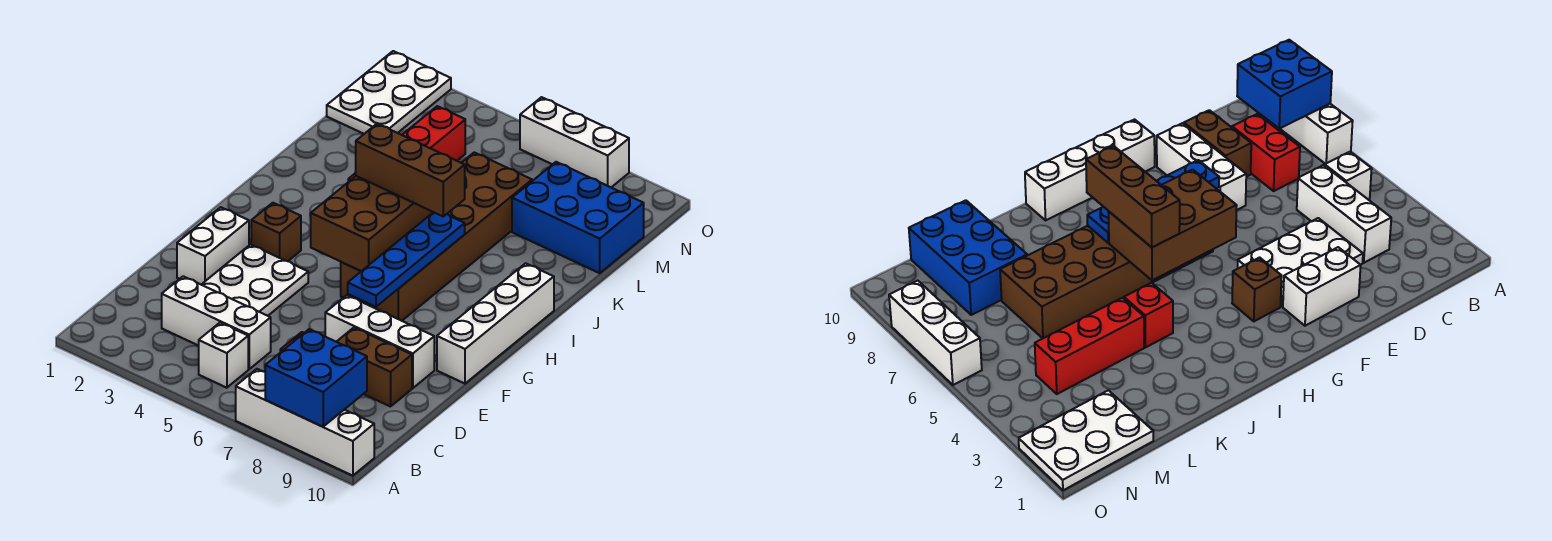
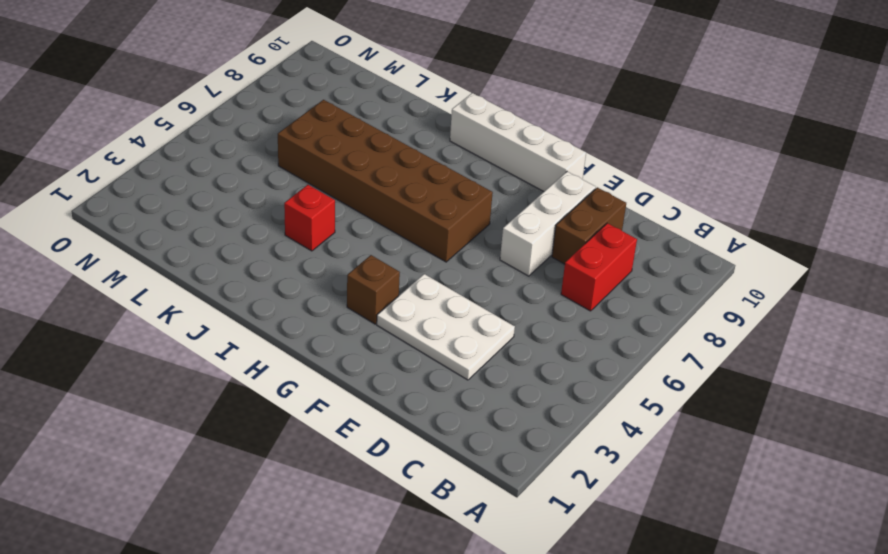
none -> white 1x4 brick [236,369,374,476]
none -> white 1x1 brick [199,323,248,388]
none -> white 1x3 brick [162,276,271,369]

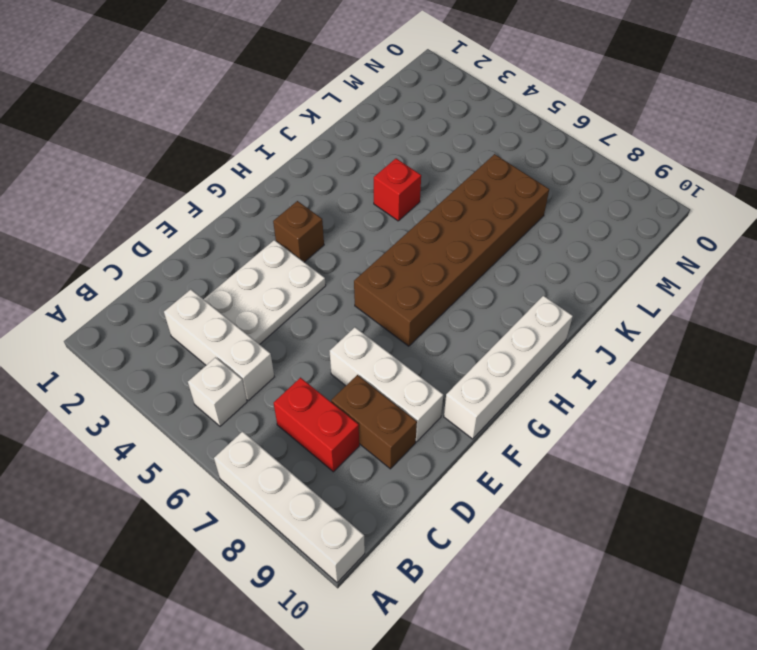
none -> white 1x2 brick [177,207,249,284]
none -> red 1x3 brick [403,106,465,161]
none -> blue 2x3 brick [512,162,644,273]

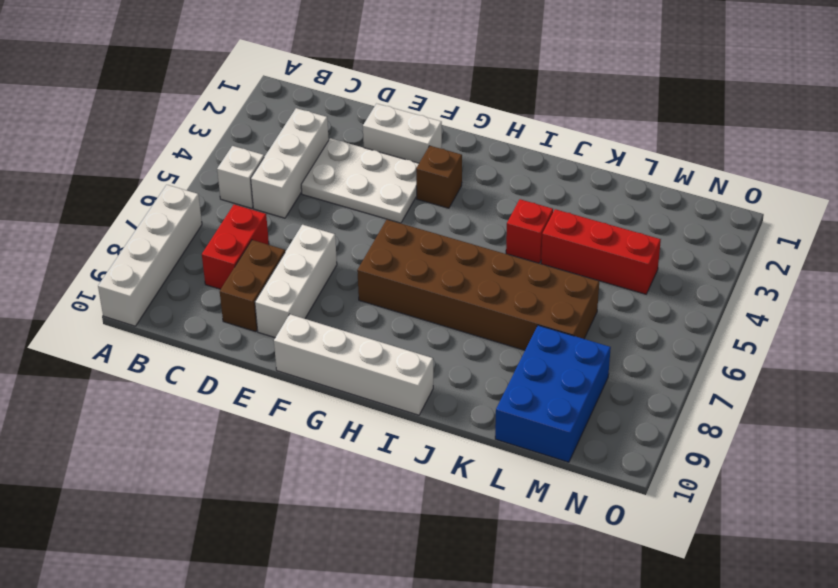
none -> white 2x3 plate [327,51,451,134]
none -> white 1x3 brick [520,97,629,187]
none -> blue 2x2 brick [265,329,367,427]

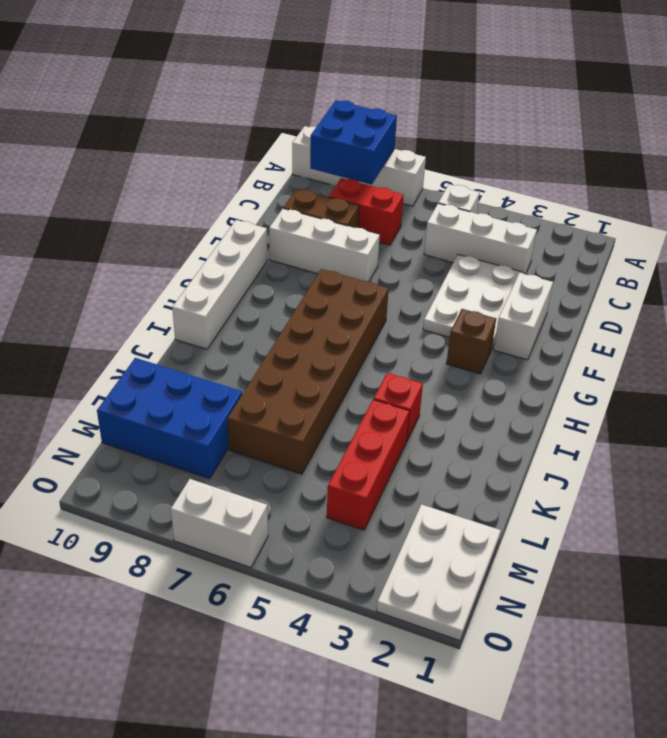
white 1x2 brick [171,479,268,568] -> white 1x3 brick [520,97,629,187]
none -> blue 1x4 plate [348,212,465,307]
none -> brown 2x3 brick [311,176,433,271]
none -> brown 1x3 brick [356,123,465,216]

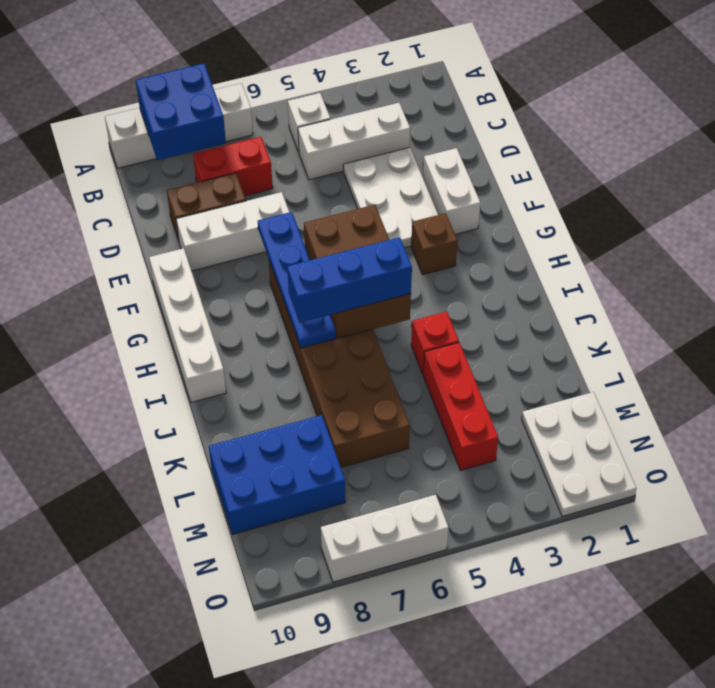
blue 1x3 brick [287,237,412,323] -> brown 1x3 brick [356,123,465,216]

